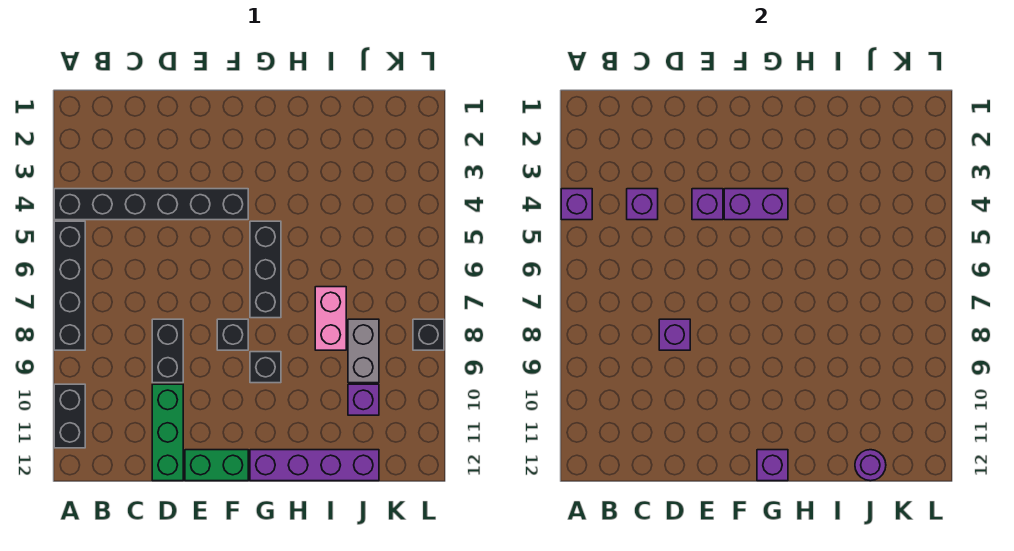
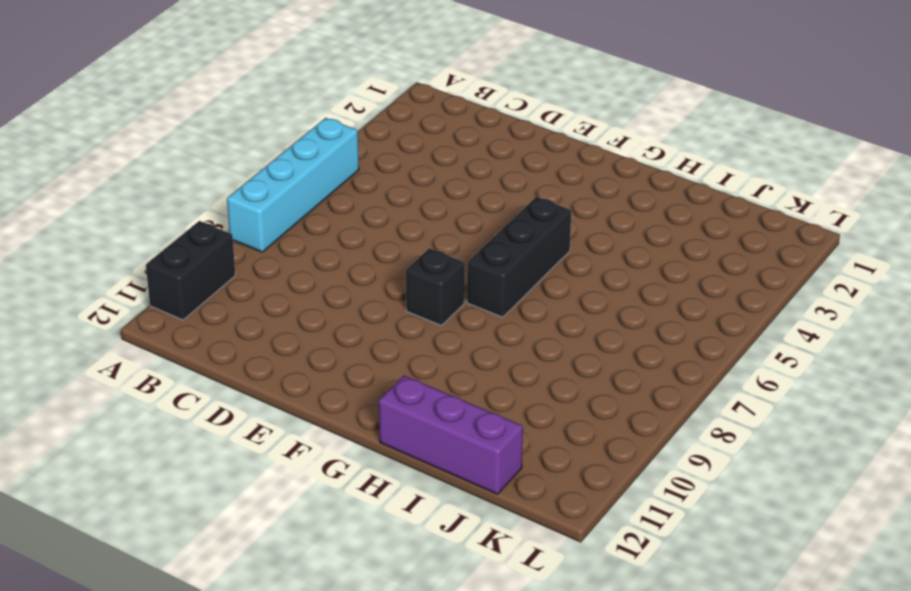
cyan 1x4 brick [227,118,359,252] -> black 1x4 brick [54,221,85,350]
purple 1x3 brick [379,376,523,494] -> purple 1x4 brick [250,450,379,481]
none -> black 1x6 brick [54,189,248,220]
none -> black 1x2 brick [152,319,183,383]
none -> green 1x3 brick [152,384,183,481]

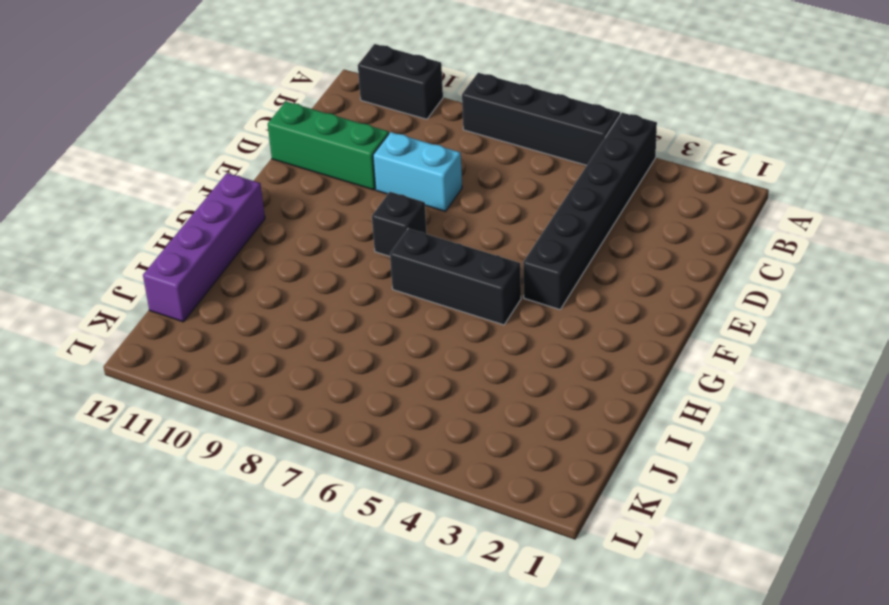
cyan 1x2 brick [373,132,462,212] -> black 1x2 brick [152,319,183,383]
none -> green 1x2 brick [185,450,248,481]
none -> black 1x1 brick [250,352,281,383]
none -> pink 1x2 brick [315,287,346,350]

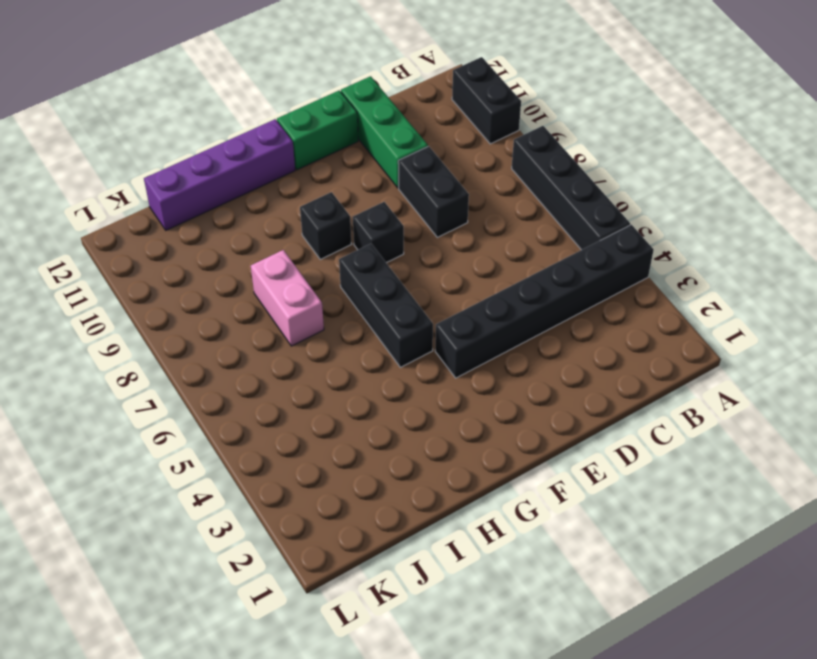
none -> grey 1x2 brick [348,319,379,383]
none -> purple 1x1 brick [348,384,379,415]
none -> black 1x1 brick [413,319,444,350]

